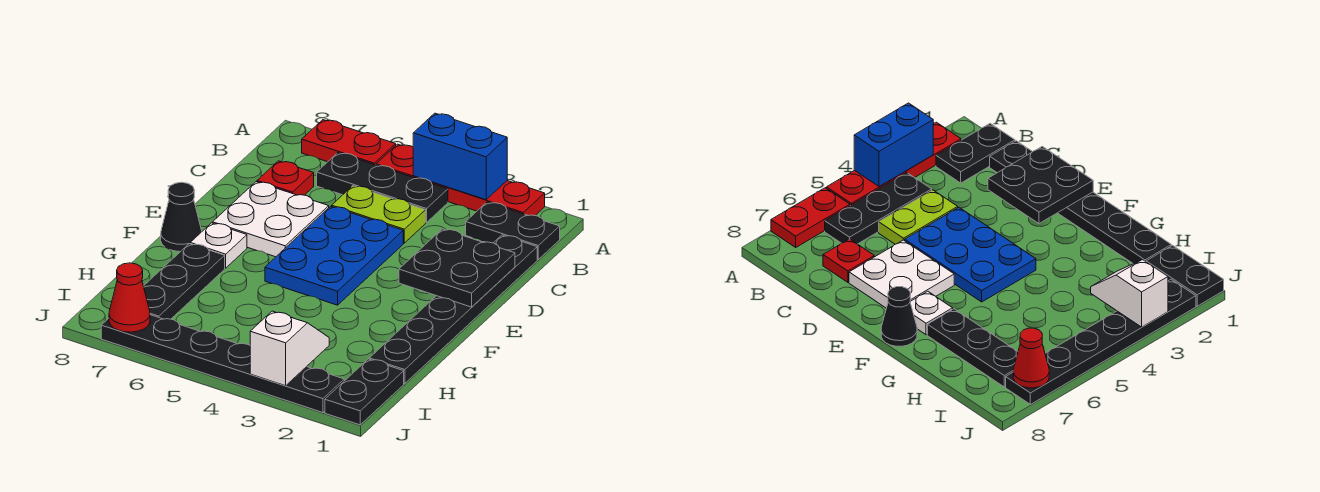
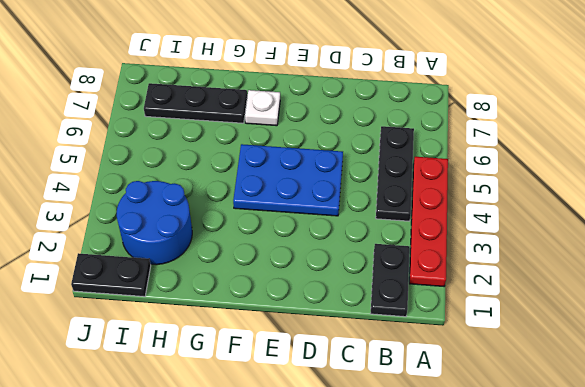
blue 2x2 round brick [117,181,192,265] -> none
none -> red 1x2 plate [302,120,396,165]
none -> black 1x6 plate [369,235,537,384]
none -> lime 1x2 plate [332,186,426,243]

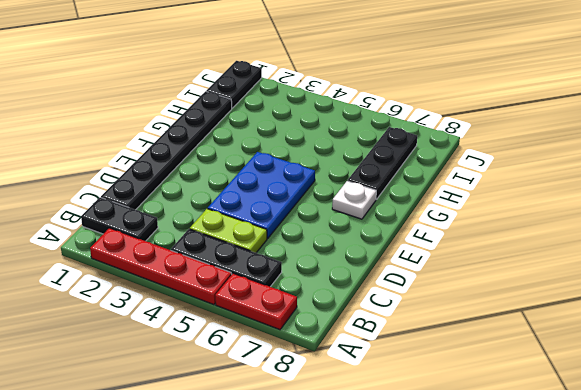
none -> red 1x1 plate [257,161,314,195]
none -> white 2x2 plate [213,182,329,257]
none -> black 1x1 cone [161,182,202,252]

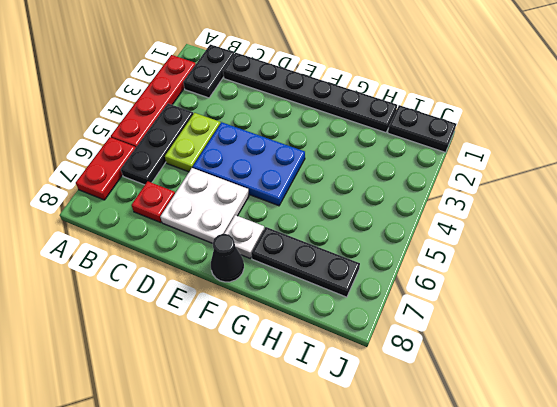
none -> black 1x6 plate [101,315,344,413]
none -> blue 1x2 brick [413,113,507,200]
none -> black 2x2 plate [399,229,515,307]

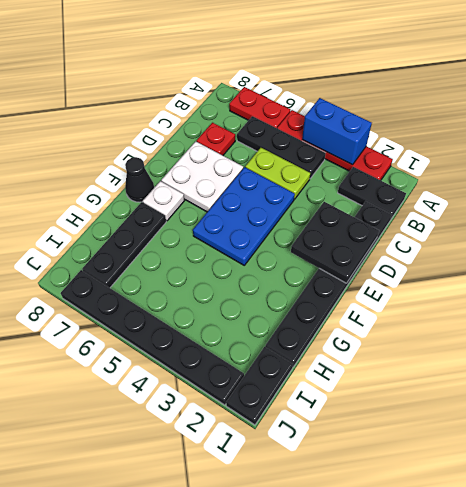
none -> white 1x2 slope [250,311,329,386]
none -> red 1x1 cone [109,263,150,332]

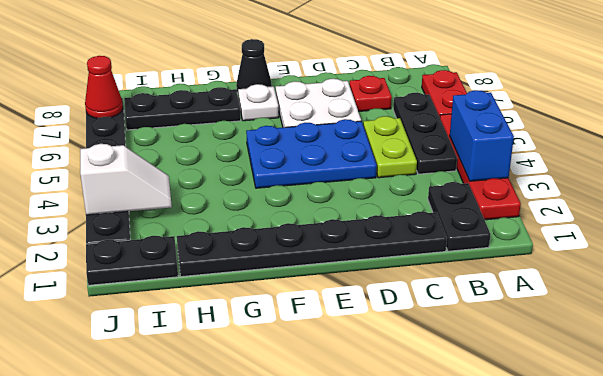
none -> black 2x2 plate [399,229,515,307]

